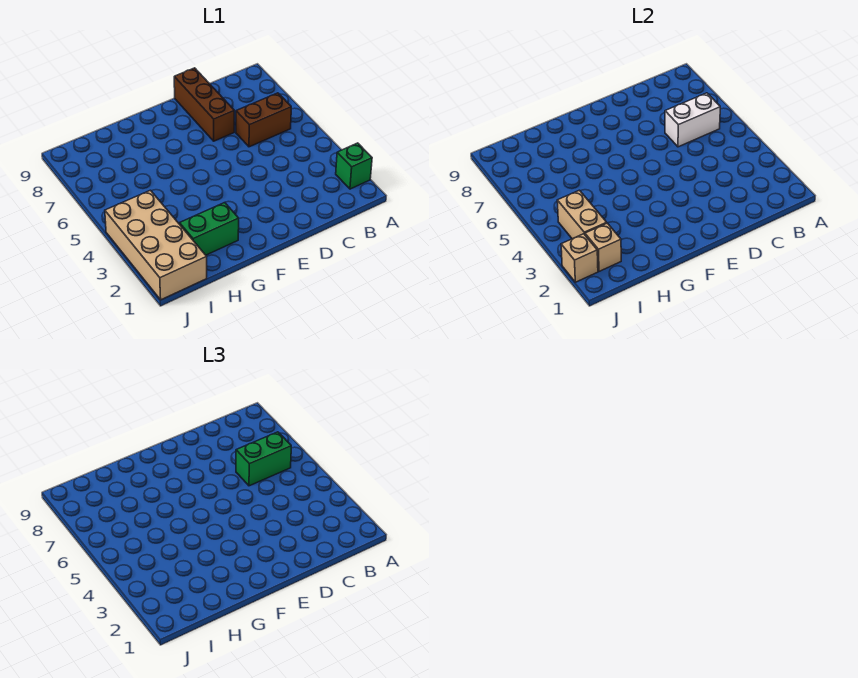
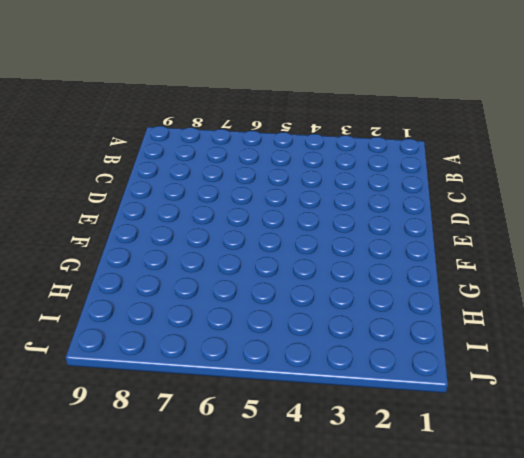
none -> green 1x1 brick [336,143,372,189]
none -> brown 1x2 brick [236,93,291,147]

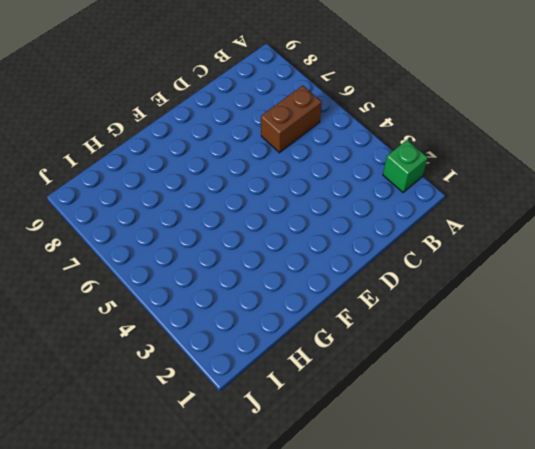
none -> brown 1x3 brick [174,68,234,141]
none -> green 1x2 brick [180,203,239,255]

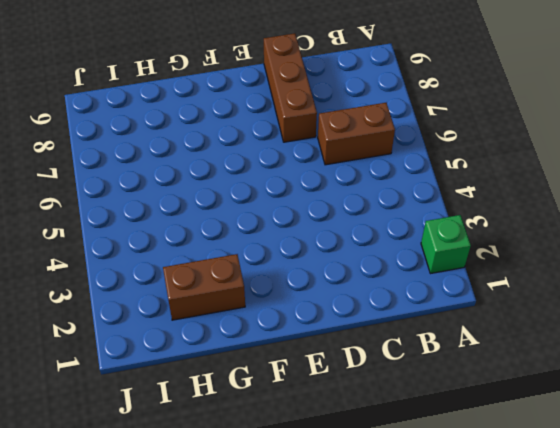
brown 1x2 brick [163,254,245,320] -> green 1x2 brick [180,203,239,255]
none -> tan 2x4 brick [105,190,207,300]
none -> white 1x2 brick [665,93,720,147]

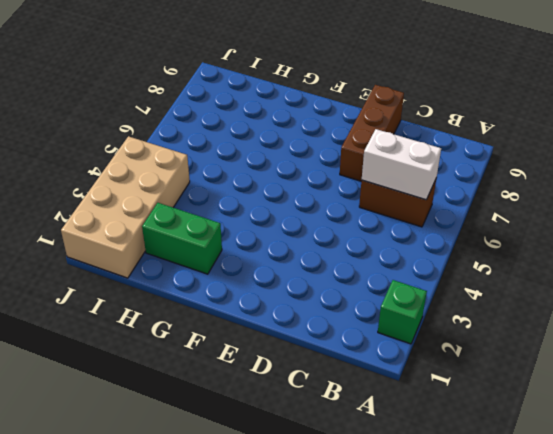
none -> tan 1x1 brick [585,223,621,271]
none -> tan 1x2 brick [557,190,607,239]

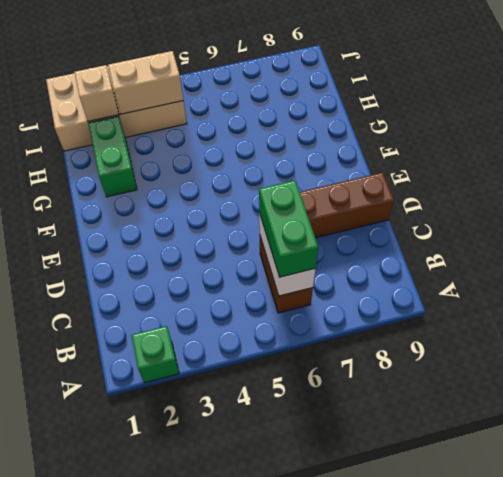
none -> tan 1x1 brick [561,234,598,282]

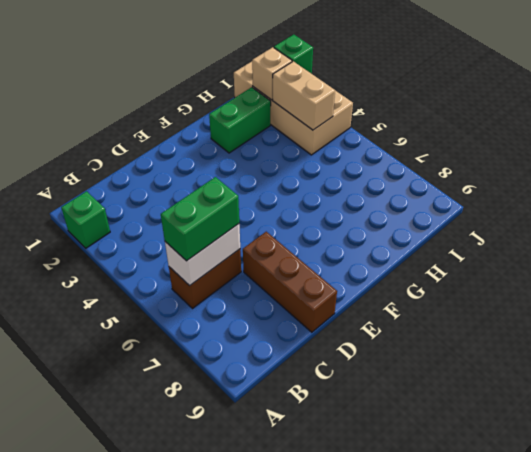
green 1x1 brick [274,35,313,74] -> tan 1x1 brick [561,234,598,282]

